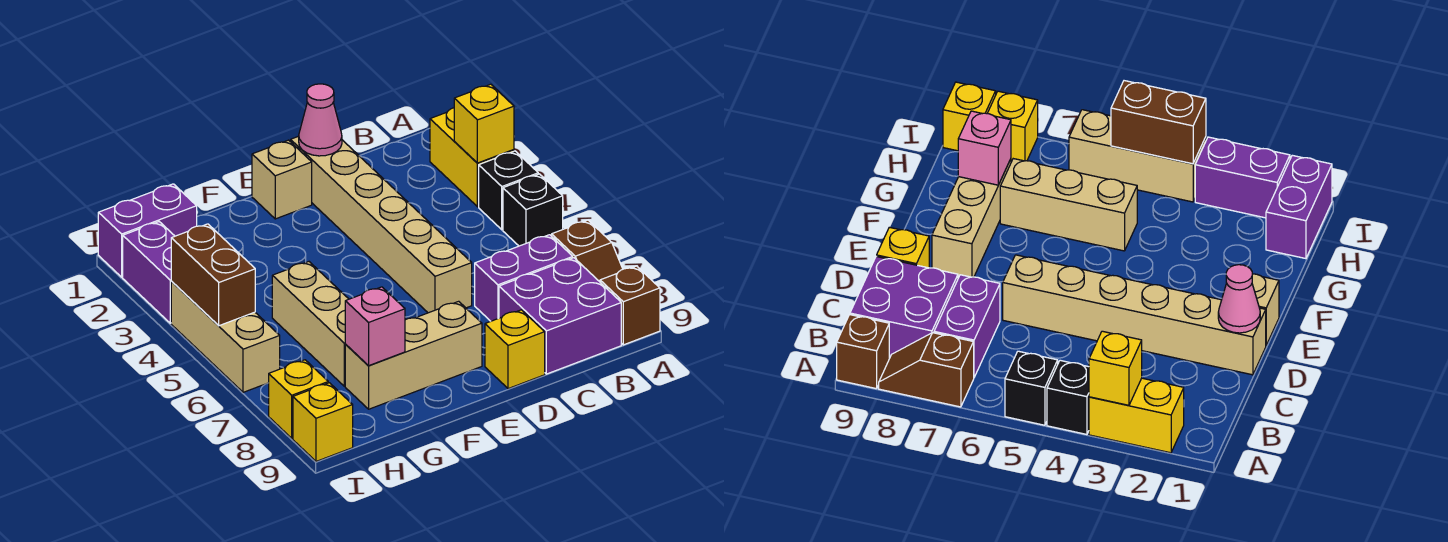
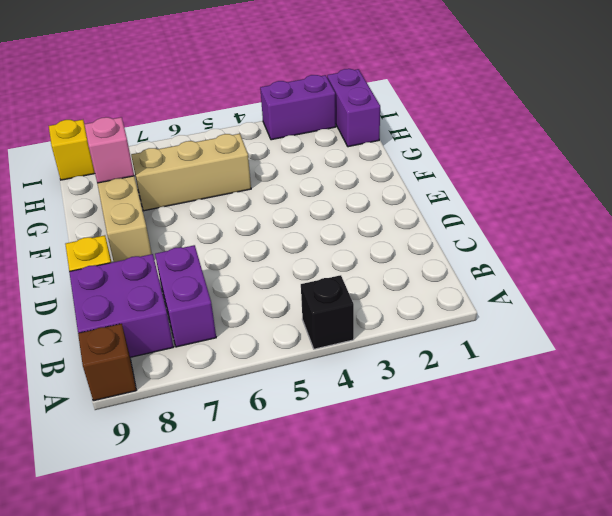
none -> yellow 1x2 brick [430,108,514,207]
none -> black 1x1 brick [503,174,563,246]
none -> brown 1x2 slope [552,220,623,282]

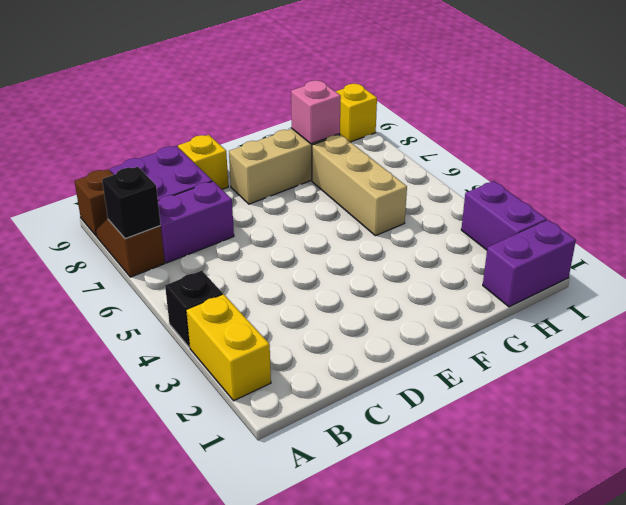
black 1x1 brick [102,167,161,239] -> black 1x1 brick moved to [503,174,563,246]
none -> tan 1x6 brick [291,136,472,313]
none -> tan 1x1 brick [252,140,312,219]
none -> tan 1x3 brick [171,282,280,392]

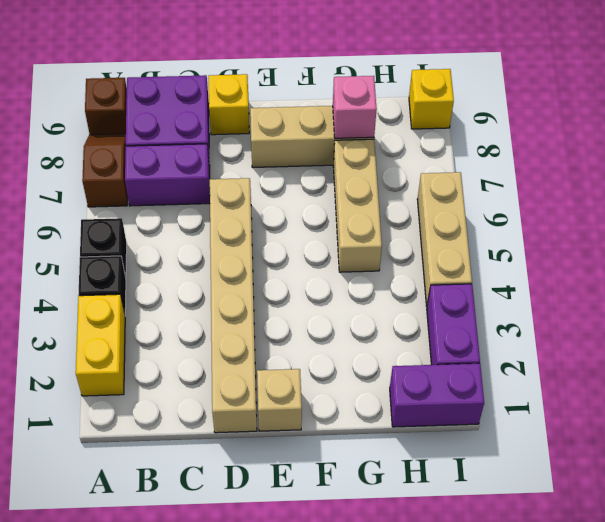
none -> yellow 1x1 brick [269,360,328,438]
none -> yellow 1x1 brick [454,84,514,163]
none -> pink 1x1 cone [299,84,342,156]

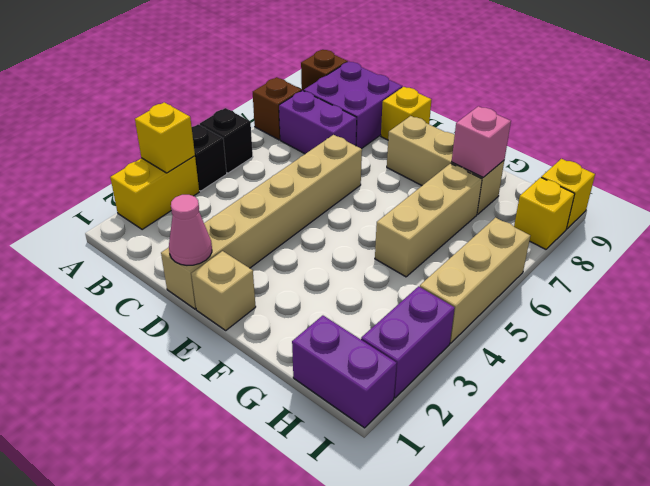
none -> brown 1x2 brick [171,224,255,326]

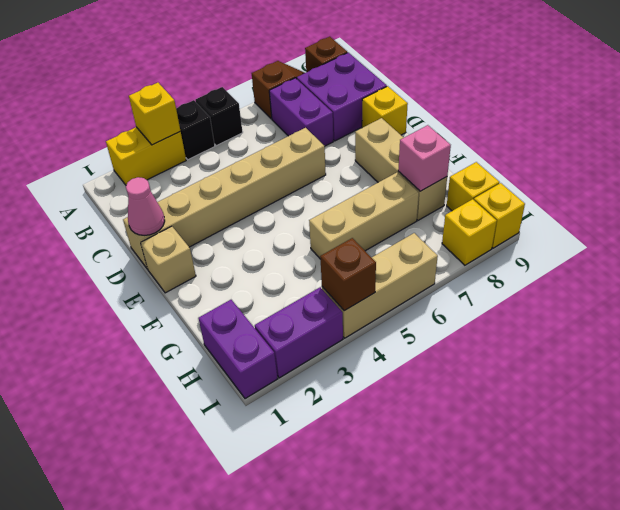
yellow 1x1 brick [447,162,499,211] -> none
brown 1x1 brick [320,238,376,311] -> brown 1x2 brick [171,224,255,326]

